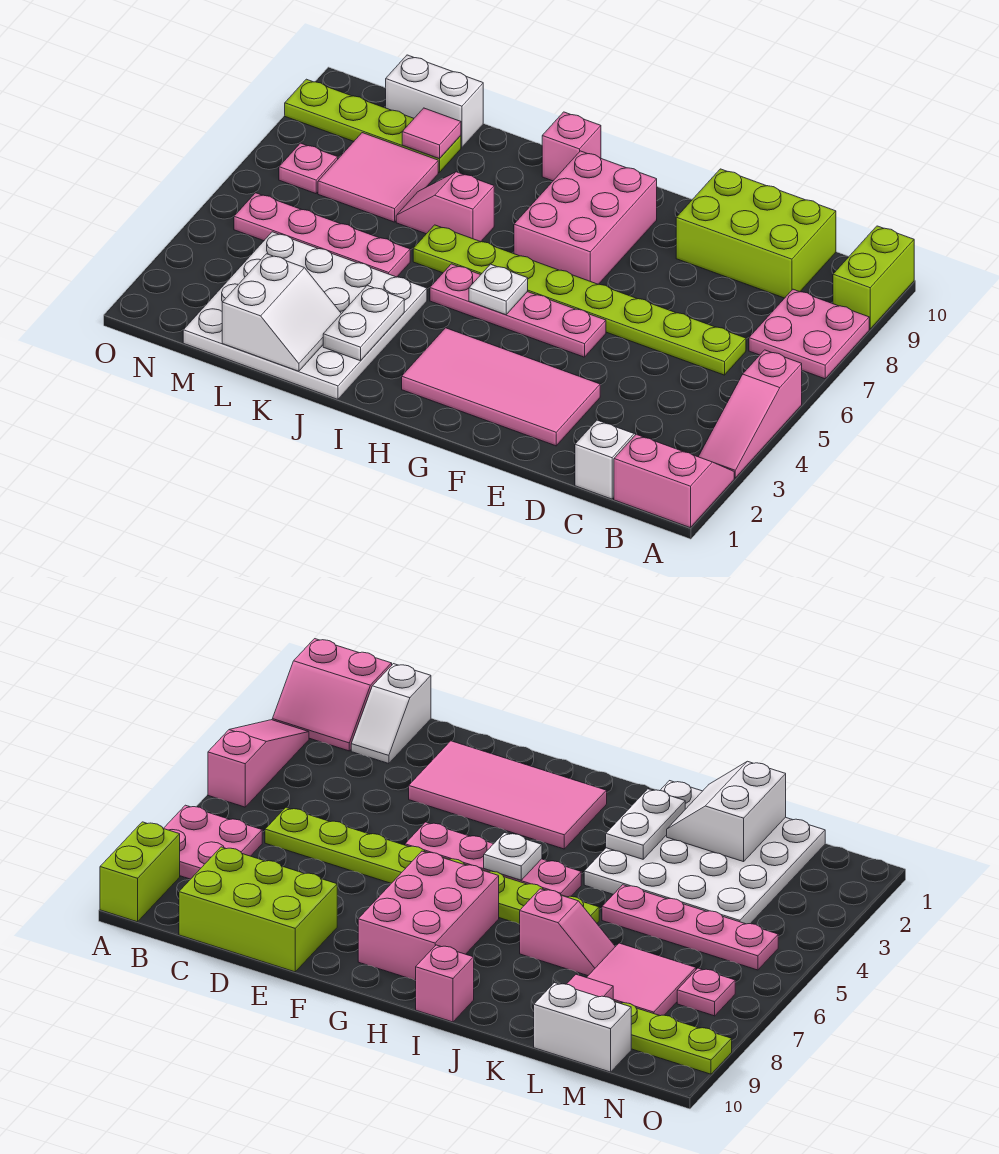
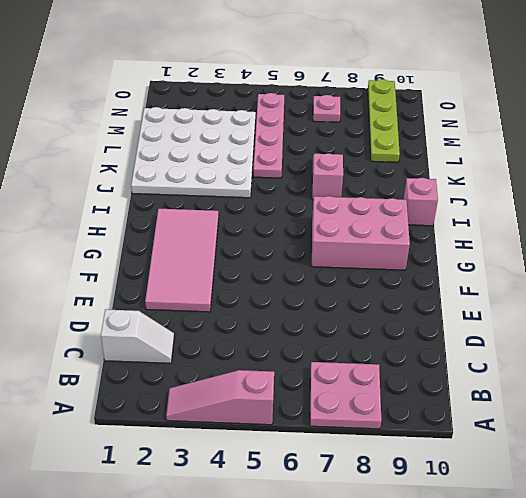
none -> pink 2x2 slope [614,434,734,528]
none -> lime 1x2 brick [833,226,914,329]
none -> lime 1x8 plate [413,225,746,375]

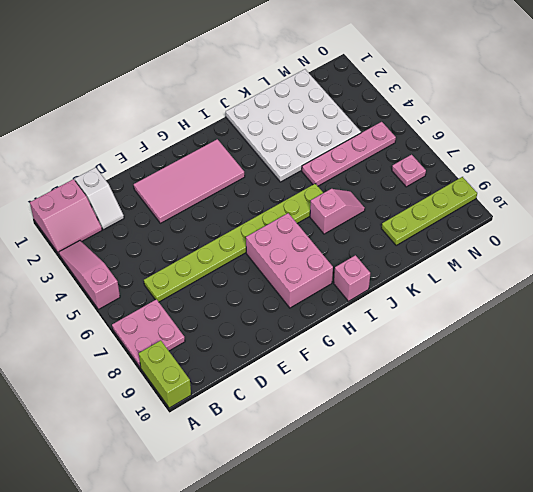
none -> lime 2x3 brick [676,169,836,298]
none -> pink 1x4 plate [430,264,606,357]
none -> pink 2x2 tile [318,133,438,222]

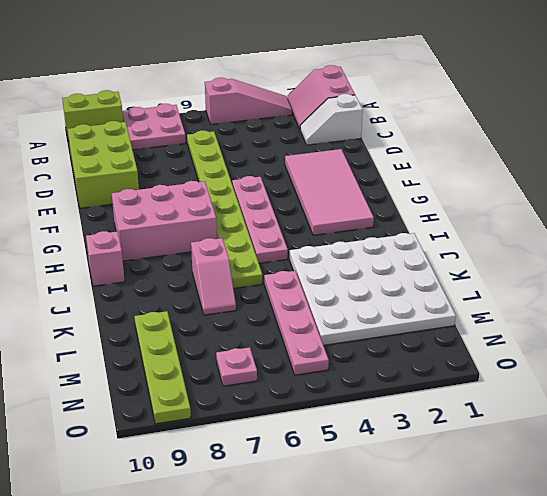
none -> pink 2x2 tile [318,133,438,222]
none -> white 1x2 brick [386,55,483,148]
none -> white 1x1 plate [469,264,528,315]

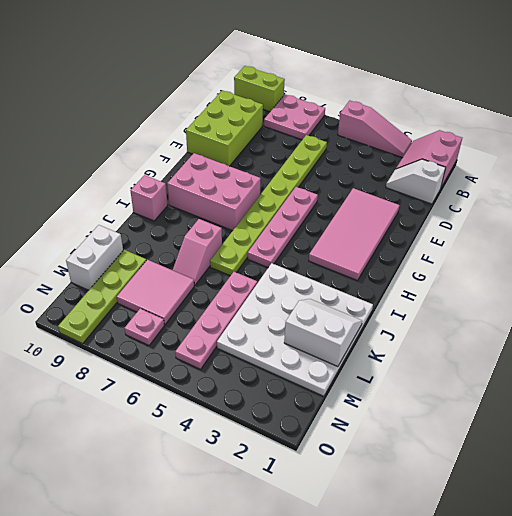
none -> white 1x1 plate [469,264,528,315]
none -> white 1x2 plate [323,285,404,361]
none -> pink 1x1 tile [402,108,461,159]

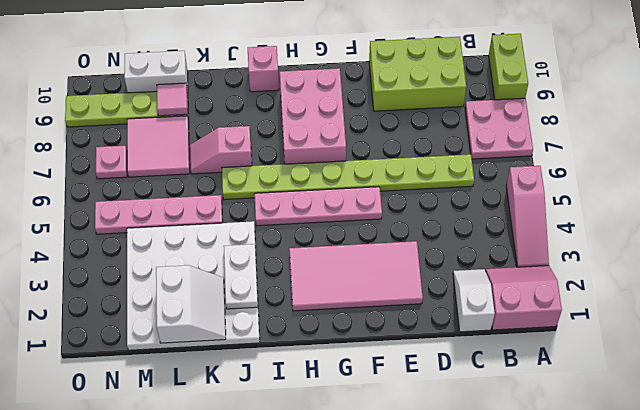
none -> white 1x1 plate [469,264,528,315]

